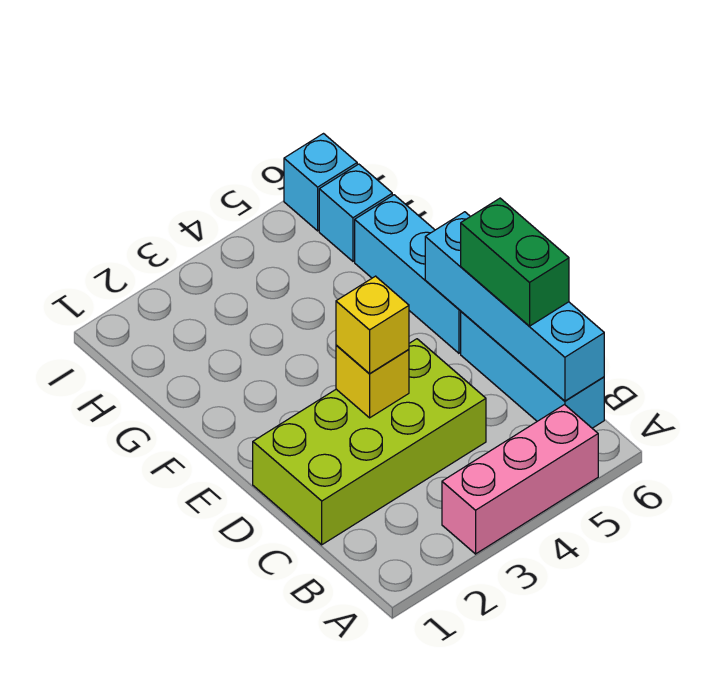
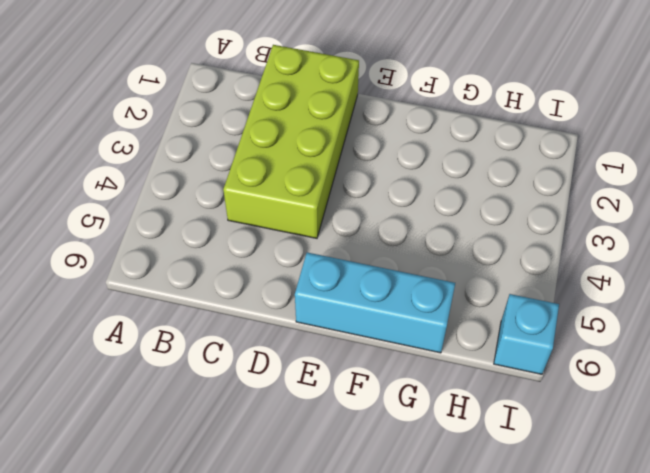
none -> pink 1x3 brick [442,405,598,554]
none -> cyan 1x3 brick [461,312,604,428]

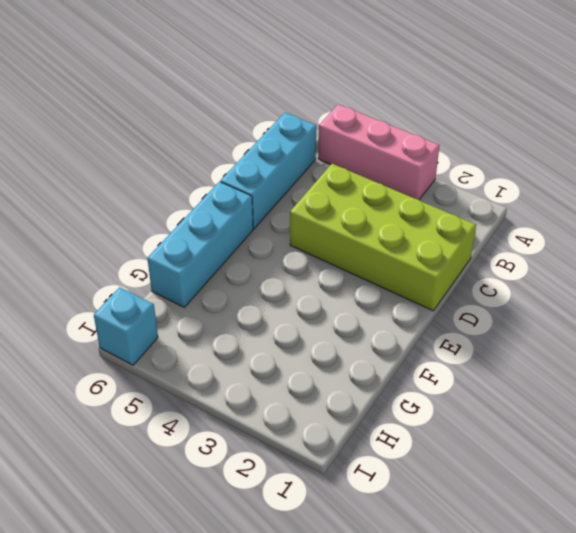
none -> cyan 1x1 brick [319,164,392,261]
none -> cyan 1x4 brick [425,212,604,401]

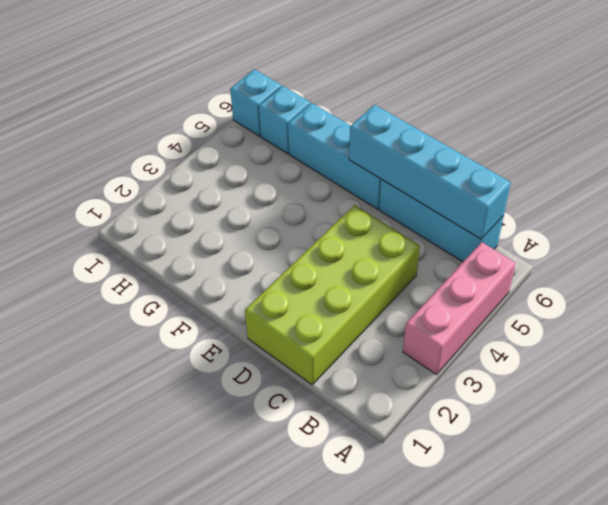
none -> yellow 1x1 brick [336,345,409,418]
none -> green 1x2 brick [461,198,569,326]

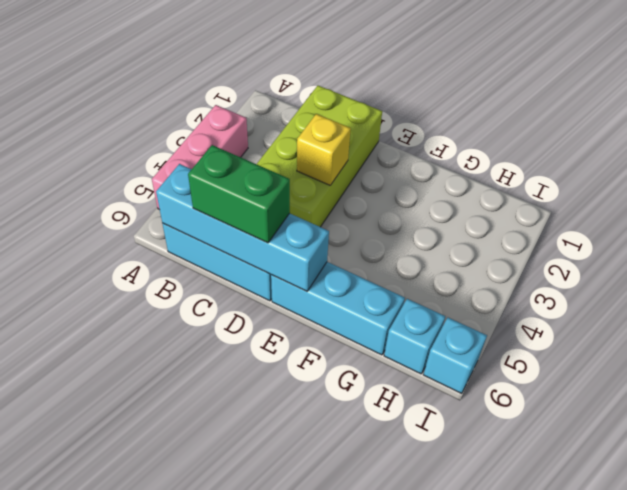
none -> yellow 1x1 brick [336,276,409,374]

